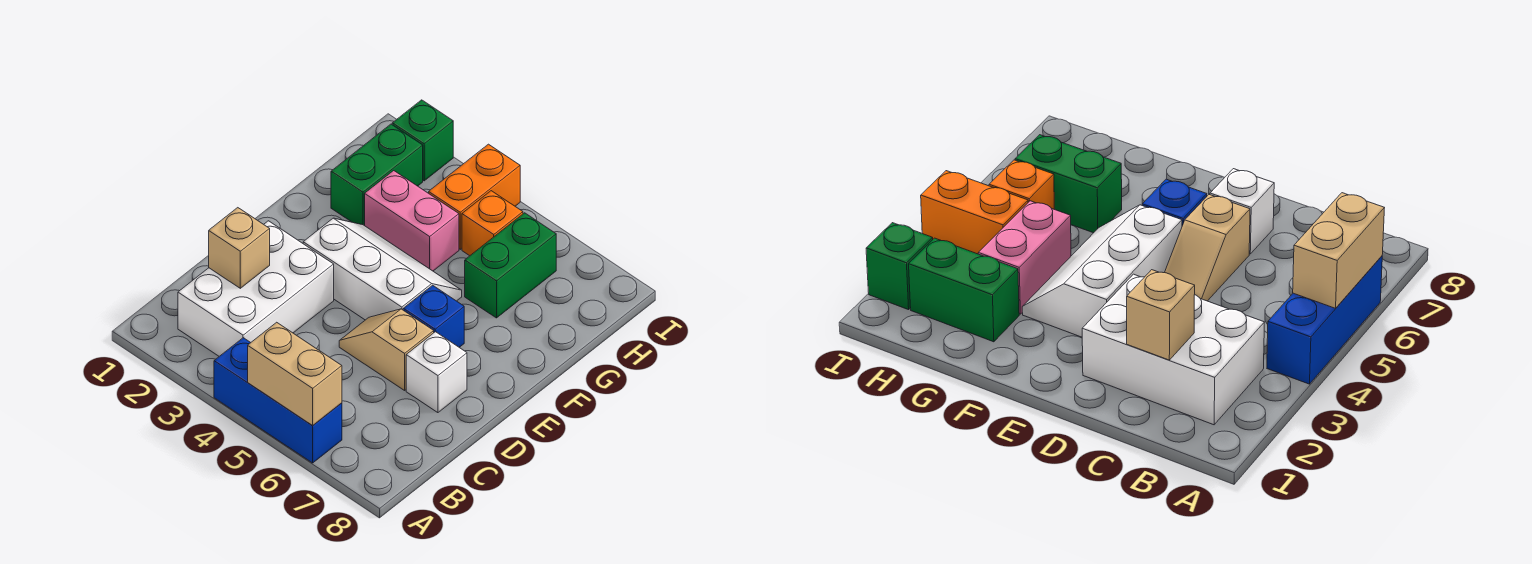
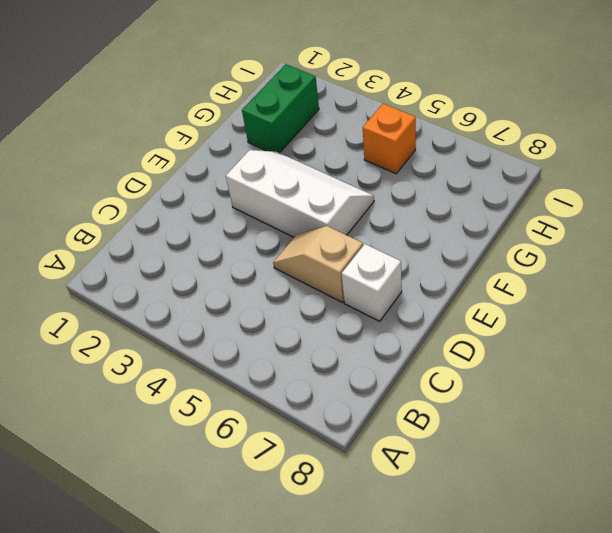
none -> blue 1x3 brick [214,338,342,463]
none -> white 2x3 brick [178,221,334,356]
none -> blue 1x1 brick [403,285,464,347]

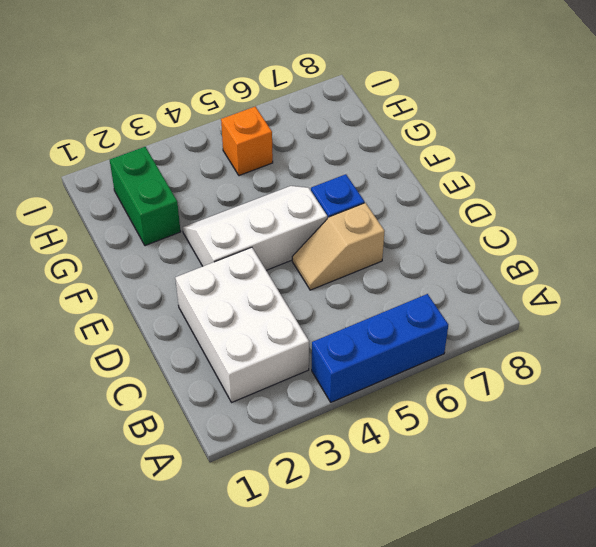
none -> white 1x1 brick [406,332,467,413]
none -> pink 1x2 brick [365,171,459,271]
none -> green 1x2 brick [465,213,556,318]

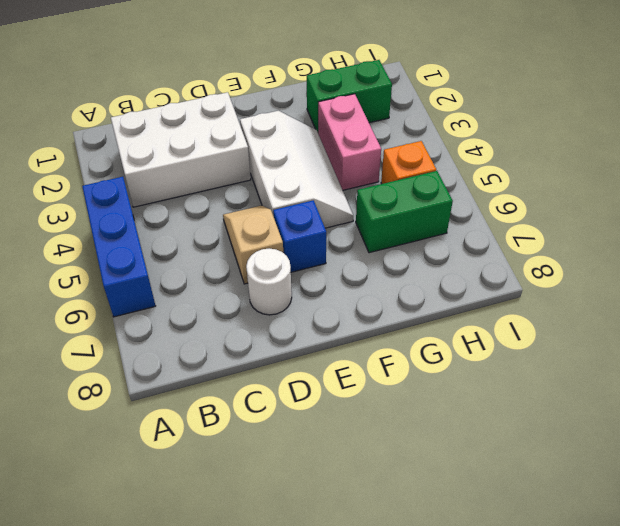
white 1x1 round brick [246,248,292,315] -> white 1x1 brick [406,332,467,413]
none -> orange 1x2 brick [429,144,520,249]
none -> green 1x1 brick [392,100,453,181]
none -> tan 1x2 brick [248,322,342,426]

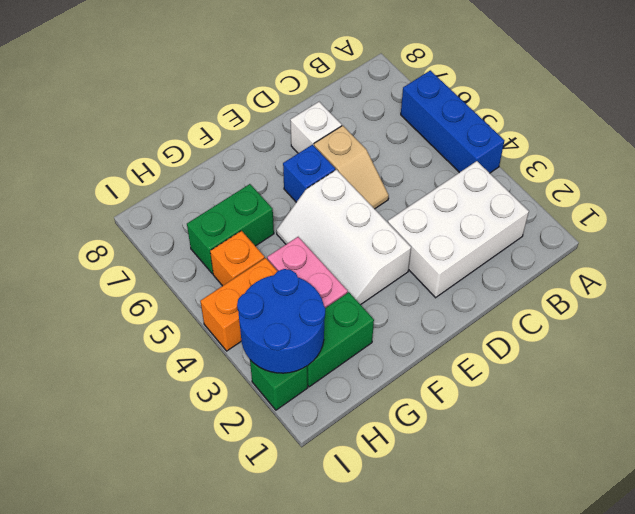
blue 2x2 round brick [237,269,325,373] -> none
none -> tan 1x2 brick [248,322,342,426]
none -> tan 1x1 brick [209,208,270,288]

